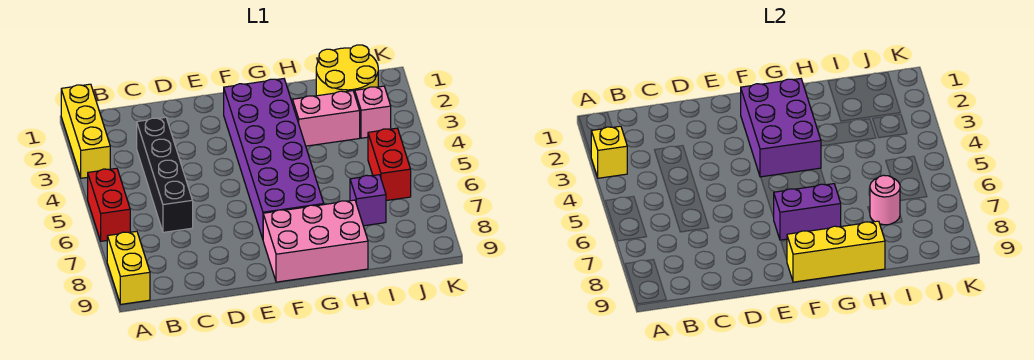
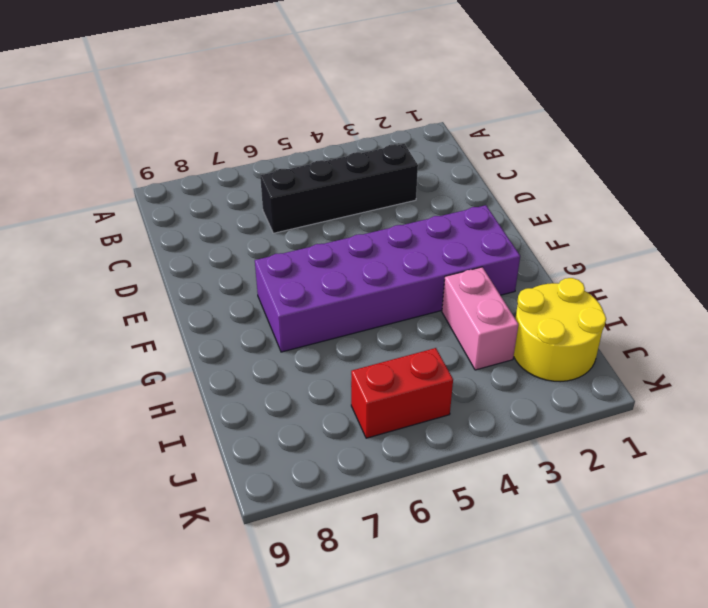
none -> yellow 1x3 brick [61,84,110,178]
none -> red 1x2 brick [88,168,130,241]
none -> yellow 1x2 brick [107,231,150,304]

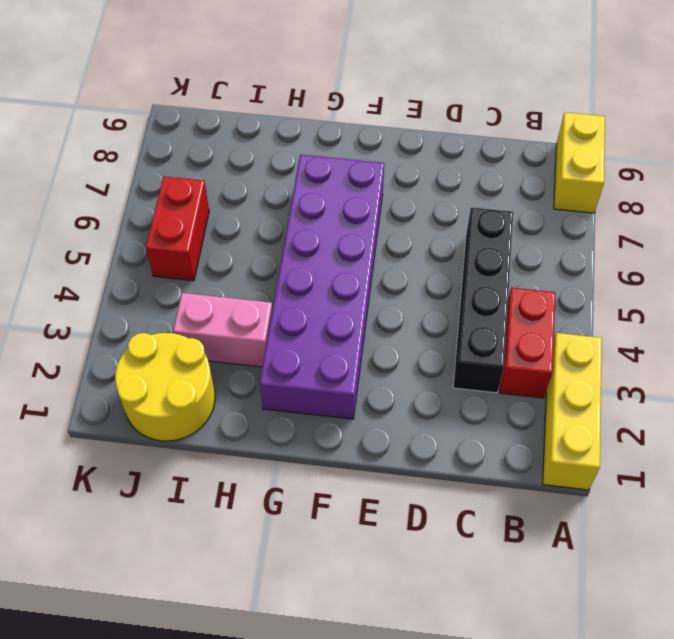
red 1x2 brick [500,288,556,398] -> red 1x2 brick moved to [88,168,130,241]
none -> pink 2x3 brick [263,200,368,282]
none -> purple 1x1 brick [350,175,386,226]
none -> pink 1x1 brick [355,86,391,138]

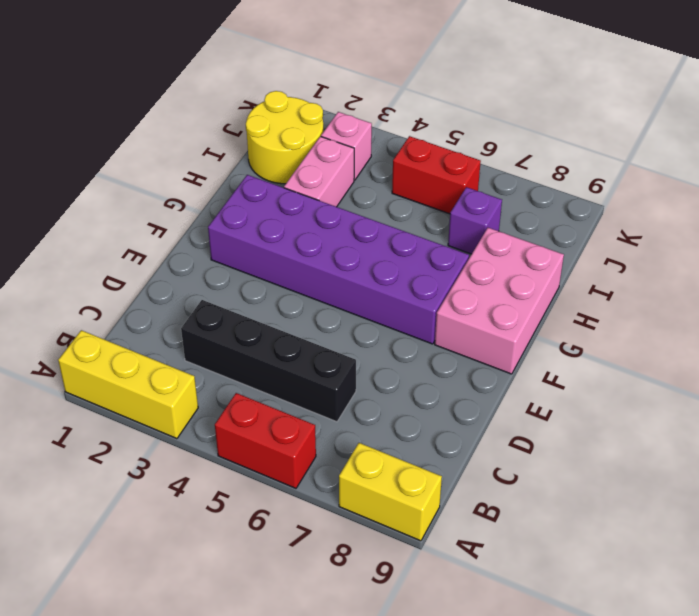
none -> yellow 1x1 brick [591,126,627,178]
none -> purple 2x3 brick [741,79,821,177]
none -> purple 1x2 brick [774,184,841,240]

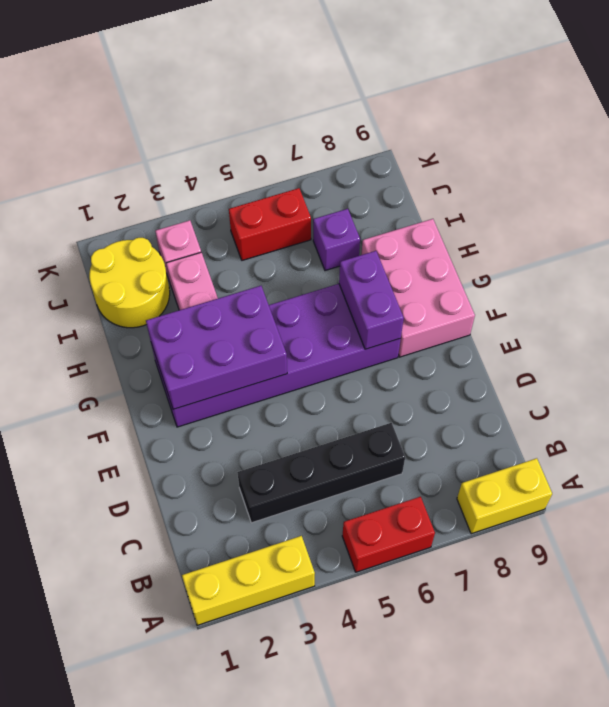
none -> yellow 1x1 brick [591,126,627,178]
none -> yellow 1x3 brick [787,221,885,282]
none -> pink 1x1 round brick [870,175,900,225]

